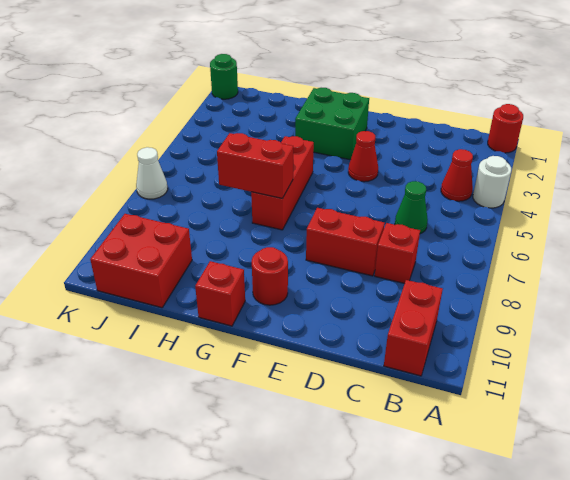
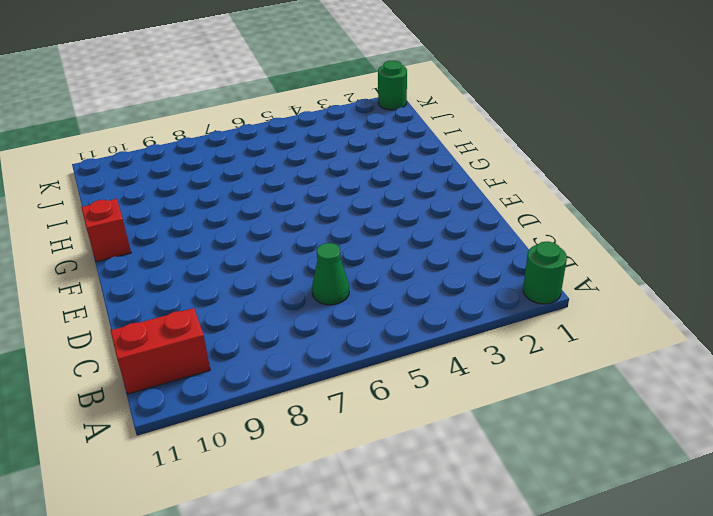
green 1x1 round brick [523,242,567,304] -> red 1x1 round brick [488,104,523,153]
none -> white 1x1 round brick [473,156,511,208]
none -> red 1x1 cone [441,149,473,201]
none -> red 1x1 brick [375,223,420,284]

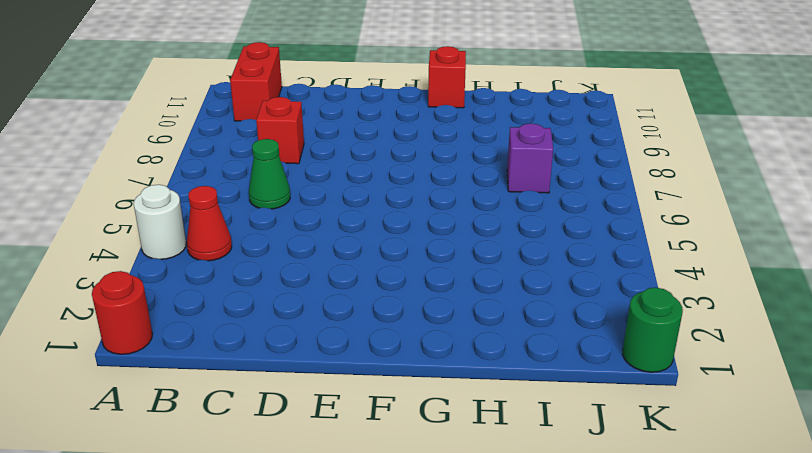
purple 1x1 brick [507,124,553,193] -> none
none -> red 1x2 brick [306,208,384,276]
none -> red 1x1 cone [348,131,378,182]
none -> green 2x2 brick [295,88,369,160]

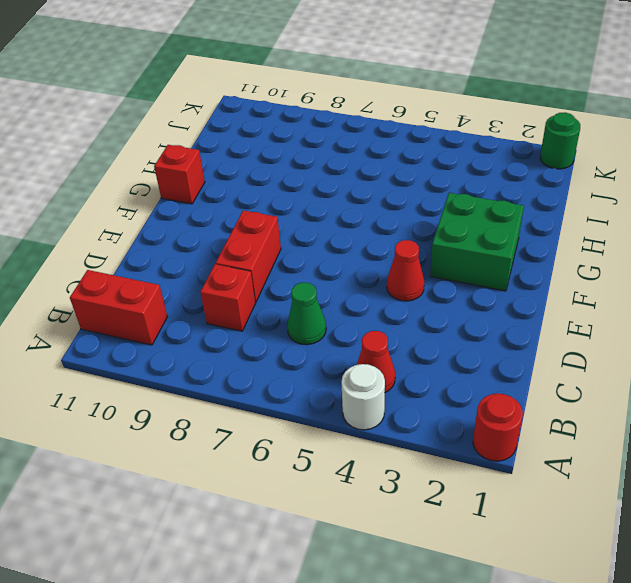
none -> red 1x1 round brick [252,247,288,305]
none -> red 1x3 brick [251,136,314,230]
none -> red 2x2 brick [90,214,192,308]

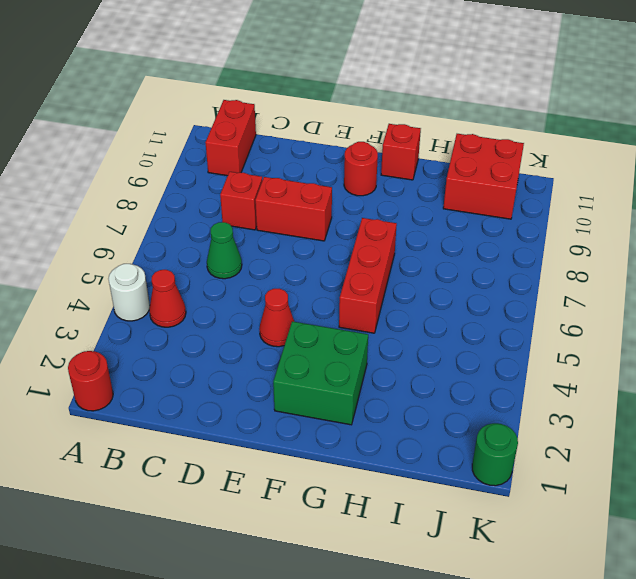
none -> white 1x1 cone [136,147,168,199]
none -> red 1x2 brick [217,133,293,198]

